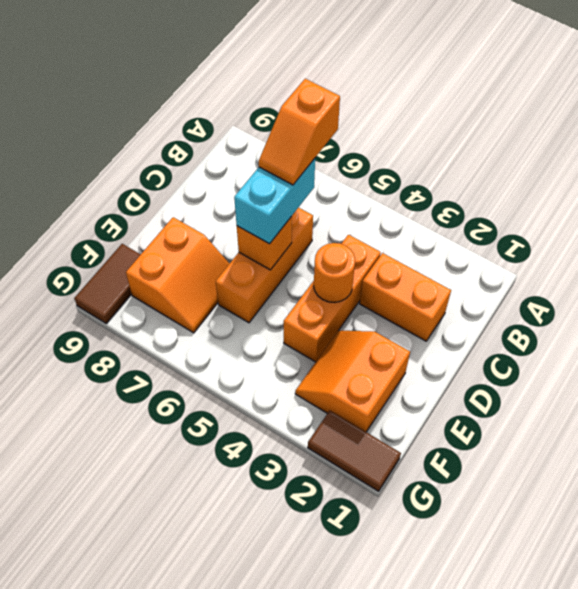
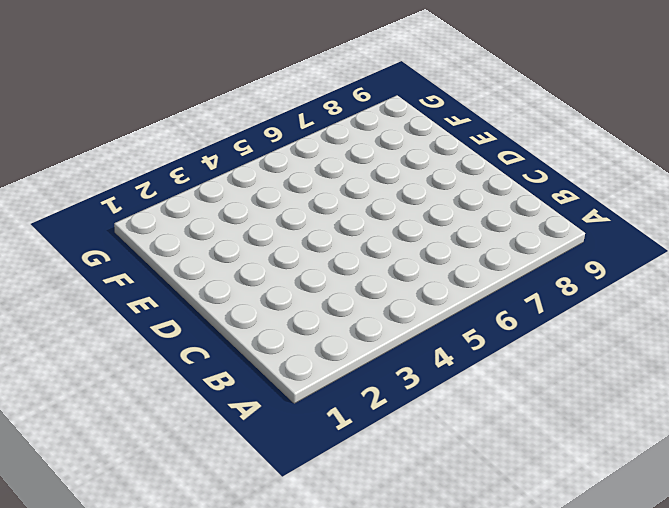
none -> orange 1x2 brick [360,253,451,341]
none -> orange 1x3 brick [284,235,381,362]

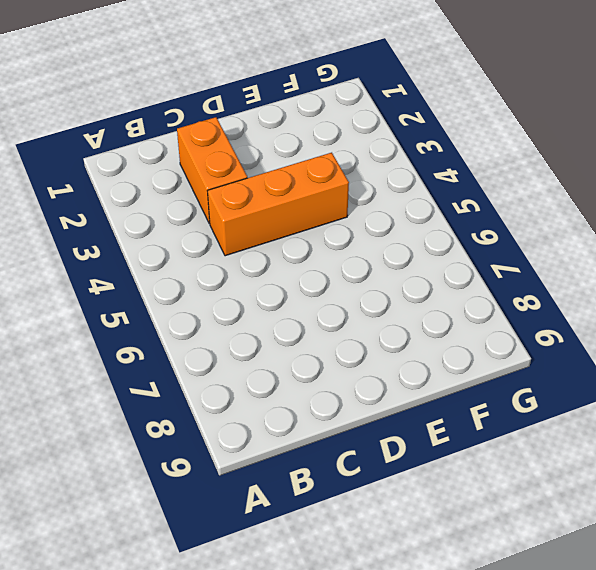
none -> orange 1x3 brick [216,208,313,323]
none -> orange 2x2 slope [295,331,410,432]

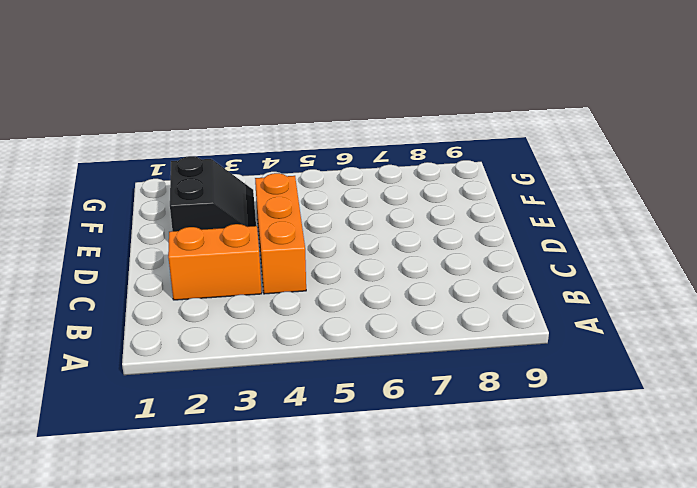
black 2x2 slope [170,156,256,231] -> orange 2x2 slope [295,331,410,432]
none -> orange 1x3 brick [216,208,313,323]
none -> orange 2x2 slope [126,217,230,333]

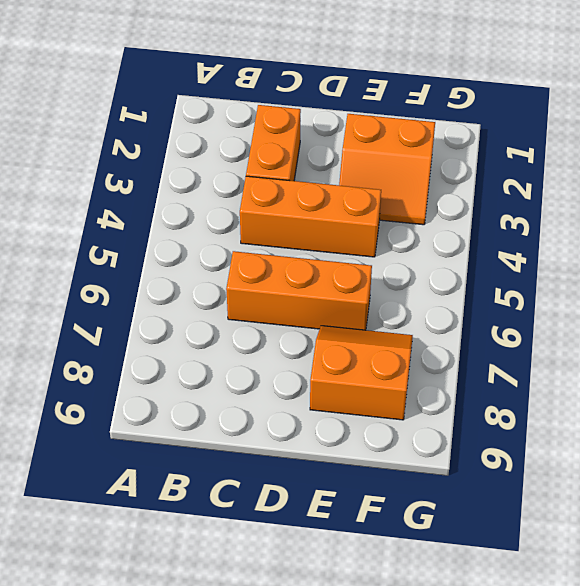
none -> brown 1x2 tile [74,244,141,324]
none -> brown 1x2 tile [308,411,401,491]

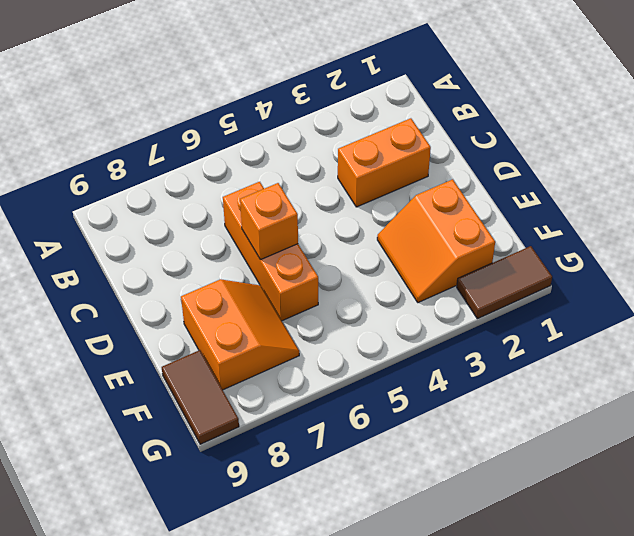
none -> orange 1x3 brick [284,235,381,362]
none -> orange 1x1 round brick [314,243,355,302]

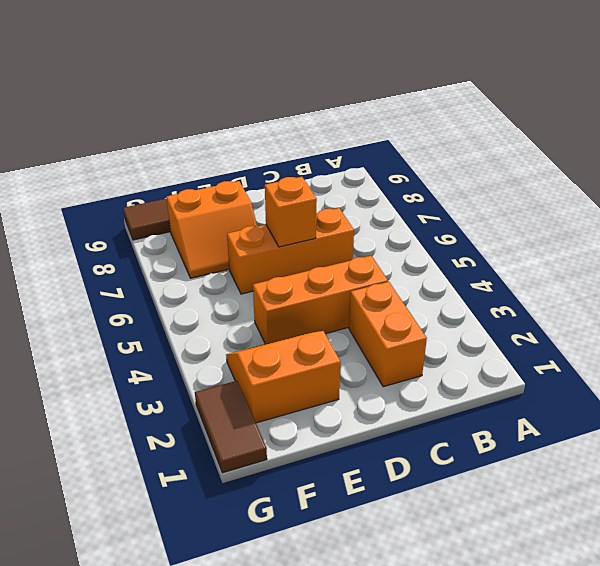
none -> orange 1x1 round brick [314,243,355,302]
none -> cyan 1x2 brick [234,159,315,244]

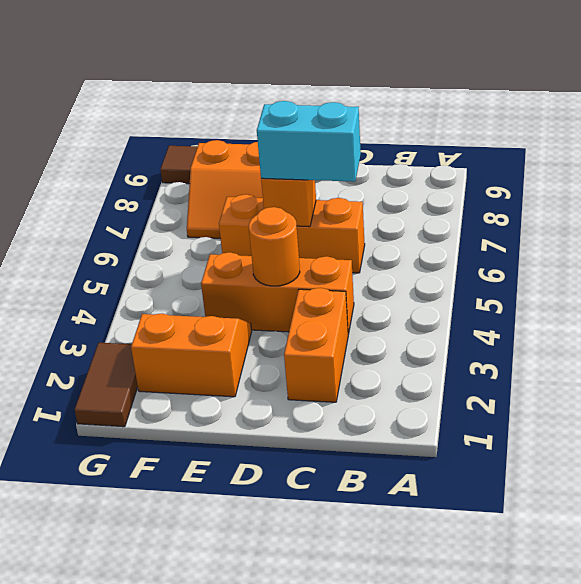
none -> orange 1x2 slope [259,79,340,185]

